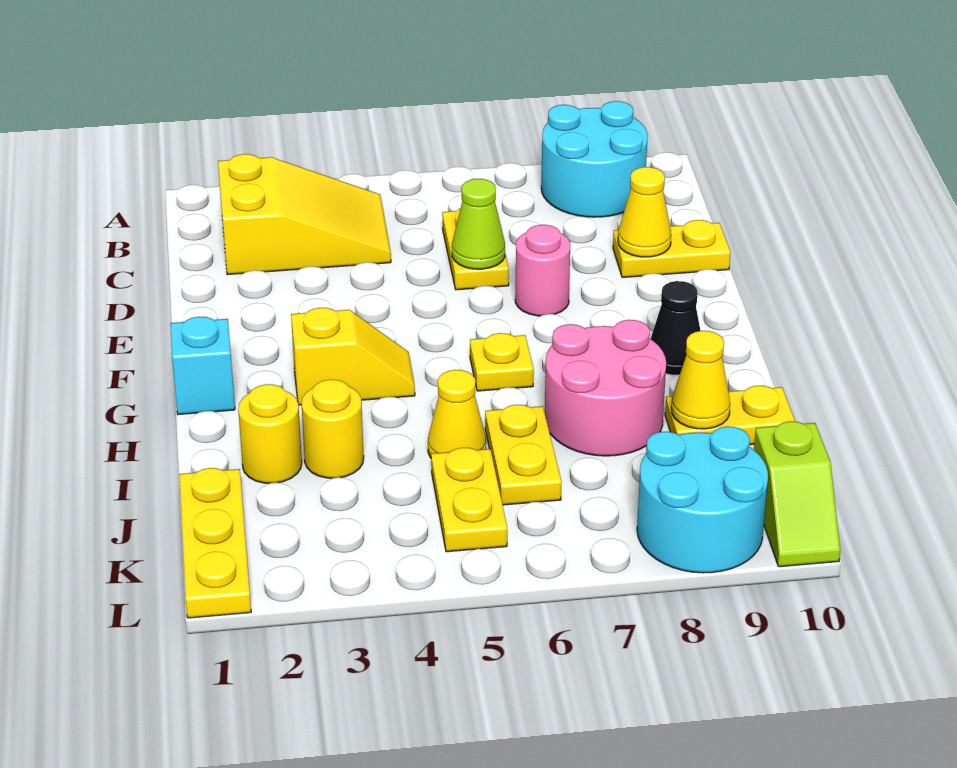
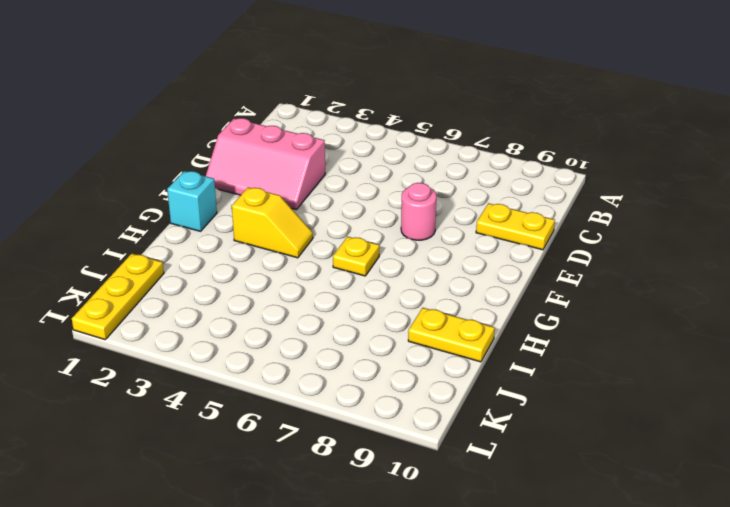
pink 2x3 slope [206,118,325,210] -> none
none -> cyan 2x2 round brick [541,101,648,217]
none -> yellow 2x3 slope [218,154,391,275]
none -> yellow 1x2 plate [442,208,509,290]

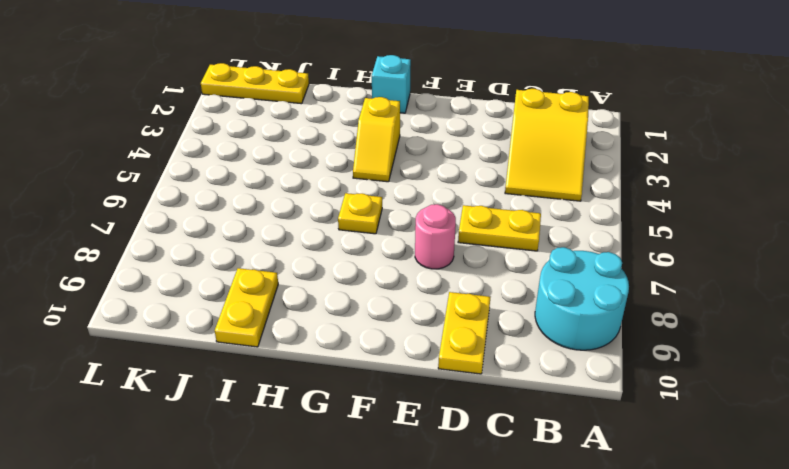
none -> black 1x1 cone [651,281,700,375]
none -> pink 2x2 round brick [545,320,666,456]
none -> yellow 1x1 round brick [238,384,302,483]

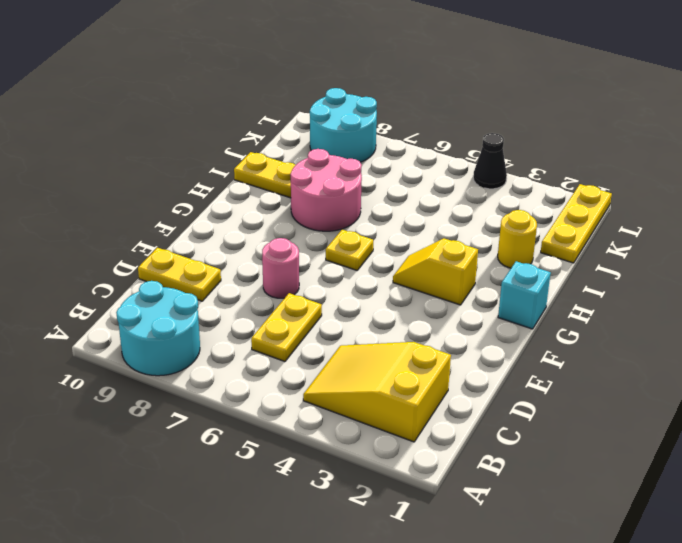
black 1x1 cone [473,133,507,189] -> black 1x1 cone moved to [651,281,700,375]
none -> yellow 1x1 round brick [302,379,364,478]
none -> yellow 1x1 cone [428,370,486,458]
none -> yellow 1x2 plate [485,405,562,505]

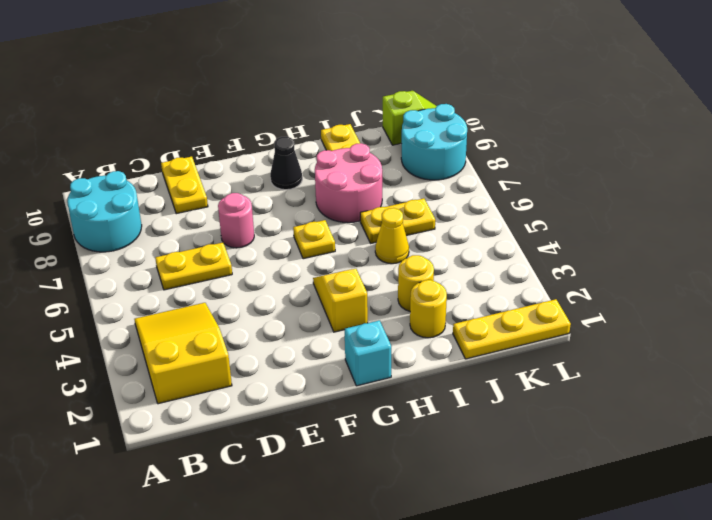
none -> yellow 1x2 plate [431,448,507,552]
none -> lime 1x1 cone [452,179,505,269]
none -> yellow 1x1 cone [618,167,671,257]

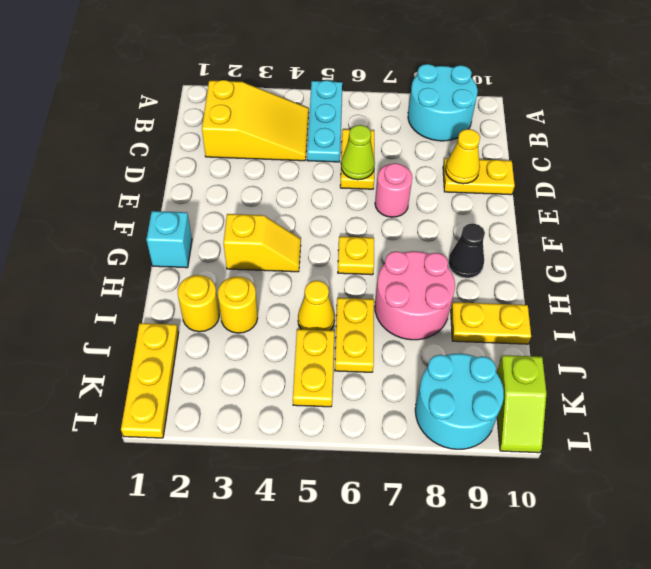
cyan 1x3 plate [307,80,342,162] -> none
none -> yellow 1x1 cone [671,331,730,429]

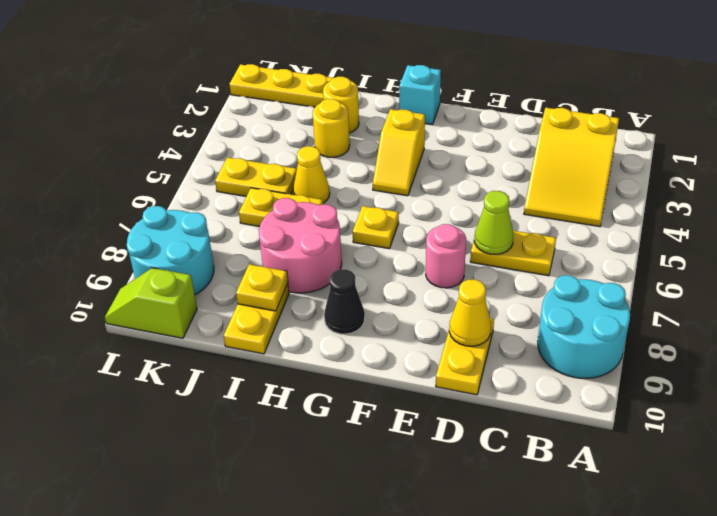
yellow 1x1 plate [236,264,288,311] -> yellow 1x1 cone [671,331,730,429]

